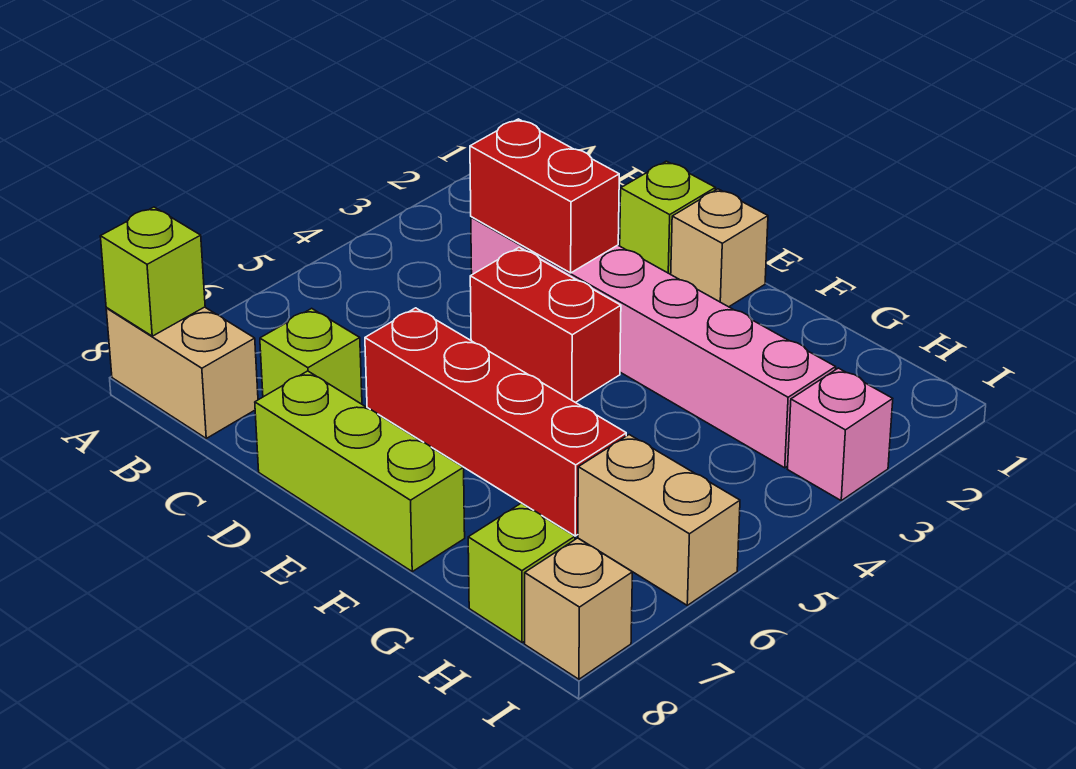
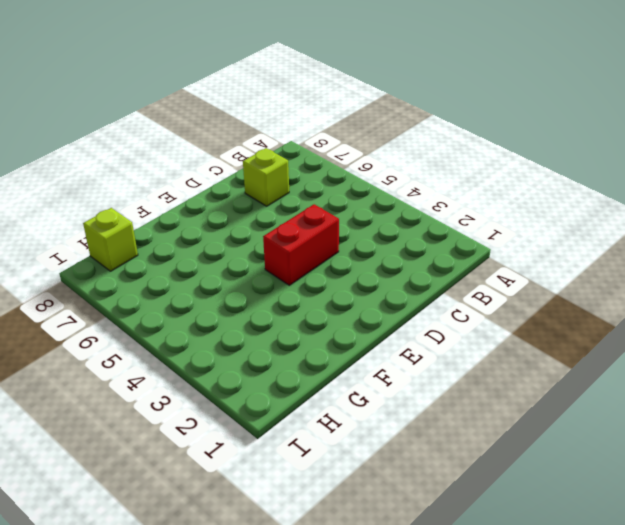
none -> tan 1x2 brick [106,307,258,438]
none -> pink 1x6 brick [471,217,836,468]
none -> lime 1x1 brick [620,161,715,274]

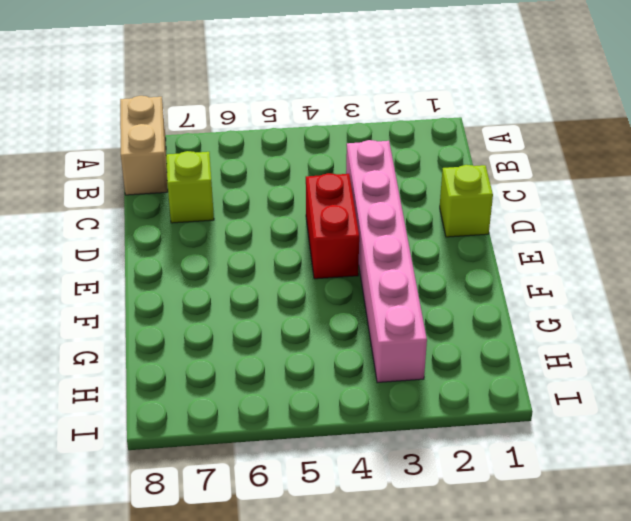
none -> red 1x4 brick [365,308,626,536]
none -> lime 1x3 brick [255,371,465,572]
none -> tan 1x1 brick [671,189,768,307]

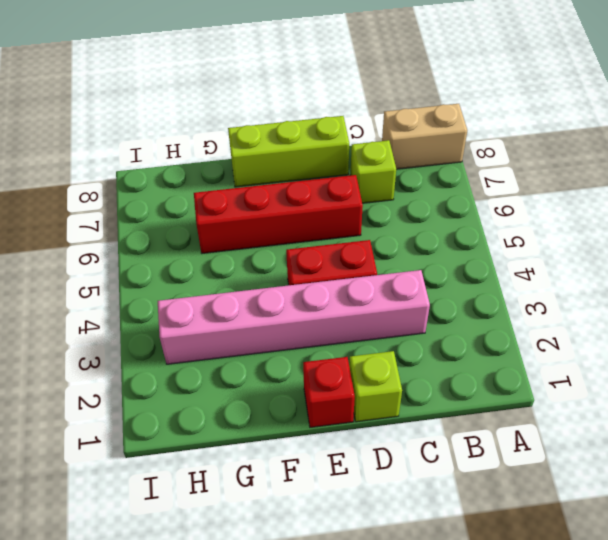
red 1x1 brick [303,357,355,427] -> tan 1x1 brick [671,189,768,307]
none -> tan 1x2 brick [578,435,740,605]
none -> lime 1x1 brick [468,503,575,643]
none -> pink 1x1 brick [788,368,893,500]

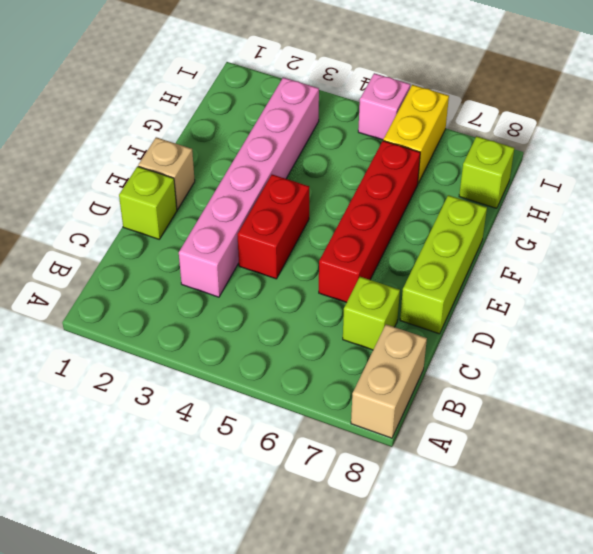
yellow 1x2 brick [383,85,449,183] -> tan 1x2 brick [578,435,740,605]
pink 1x1 brick [358,73,410,140] -> pink 1x1 brick moved to [788,368,893,500]
none -> tan 1x1 brick [525,538,632,679]
none -> lime 1x1 brick [100,207,205,336]
none -> red 1x2 brick [470,119,619,273]

